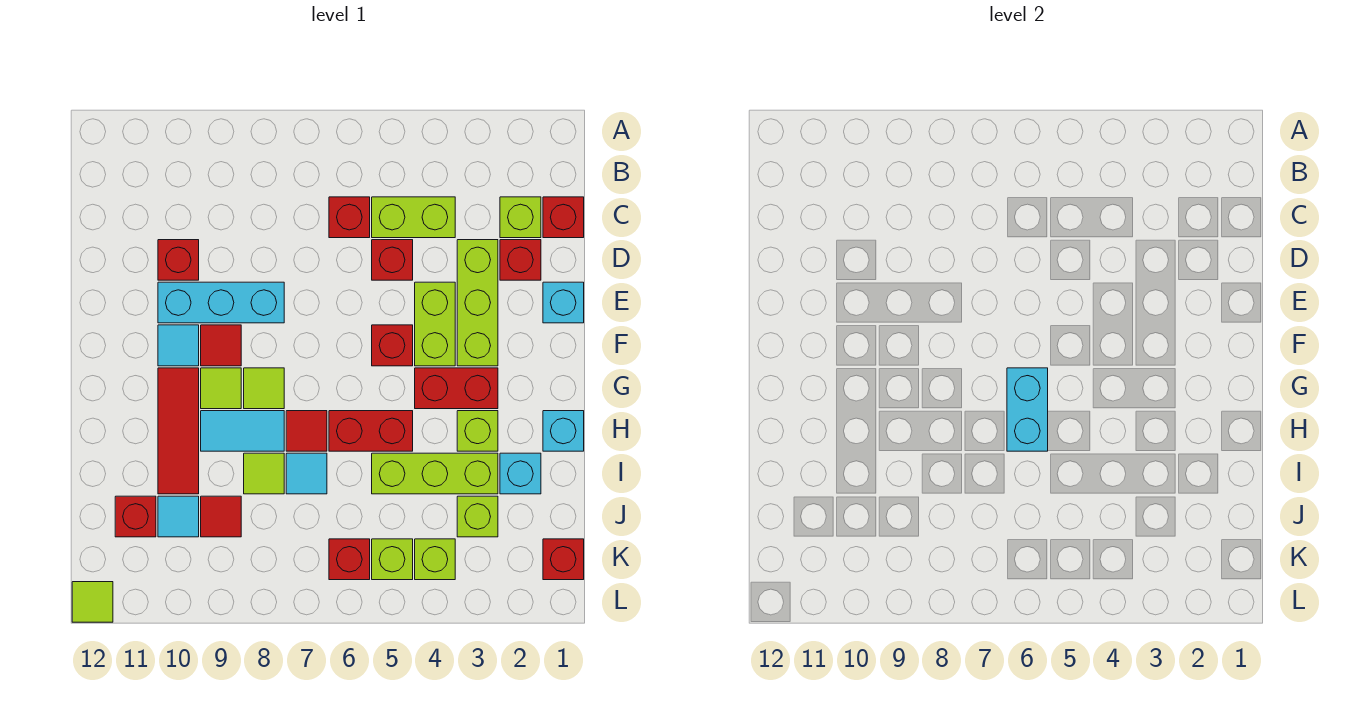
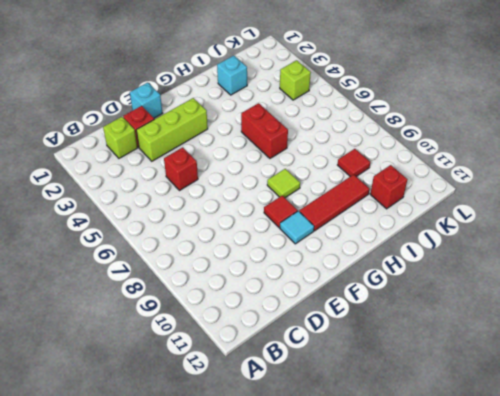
none -> red 1x1 brick [543,197,584,238]
none -> lime 1x2 brick [372,197,455,238]
none -> red 1x1 brick [329,197,370,238]
none -> red 1x1 brick [158,240,199,280]

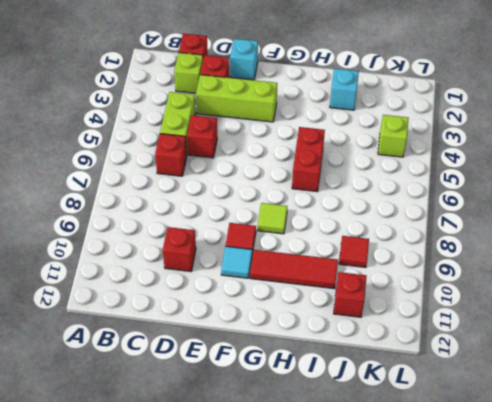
none -> lime 1x2 brick [415,282,455,366]
none -> cyan 1x3 brick [158,282,284,323]
none -> red 1x1 brick [372,325,413,366]
none -> red 1x2 brick [415,368,498,409]

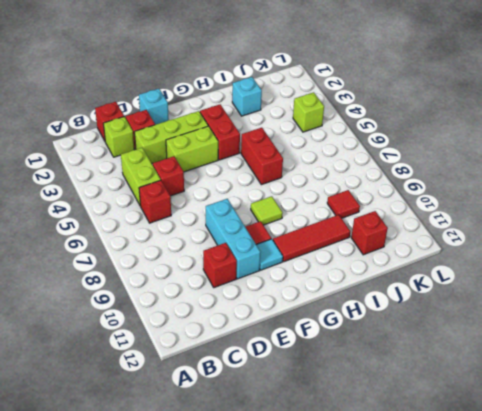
none -> red 1x1 brick [372,325,413,366]
none -> lime 1x1 tile [201,368,241,409]
none -> cyan 1x1 brick [543,411,584,451]
none -> lime 1x1 brick [457,411,498,451]

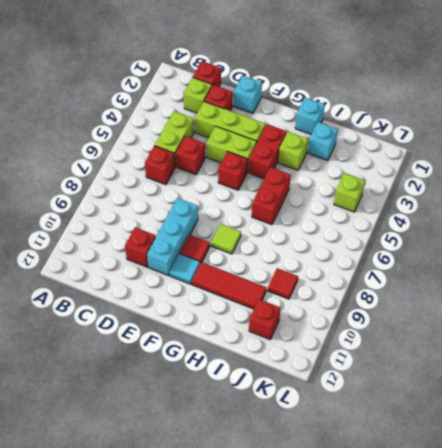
none -> lime 1x1 tile [201,368,241,409]
none -> red 1x1 tile [286,411,327,451]
none -> cyan 1x2 tile [201,411,284,451]
none -> lime 1x3 brick [372,453,498,494]

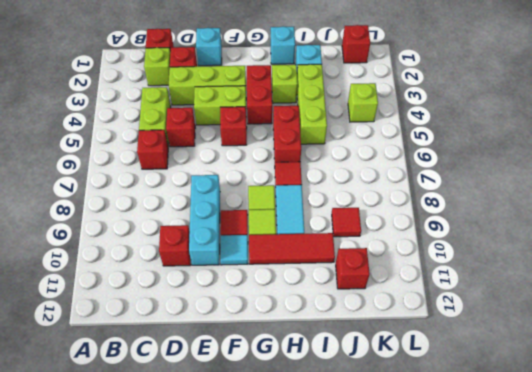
none -> cyan 1x1 tile [286,453,327,494]
none -> lime 1x1 tile [244,453,284,494]
none -> lime 1x1 brick [457,496,498,537]
none -> cyan 1x1 tile [158,496,199,537]

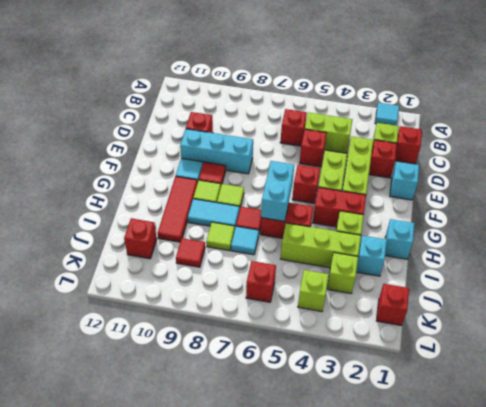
cyan 1x1 tile [375,103,399,126] -> cyan 1x1 tile moved to [158,496,199,537]
none -> lime 1x1 brick [372,539,413,580]
none -> lime 1x1 tile [72,582,113,622]

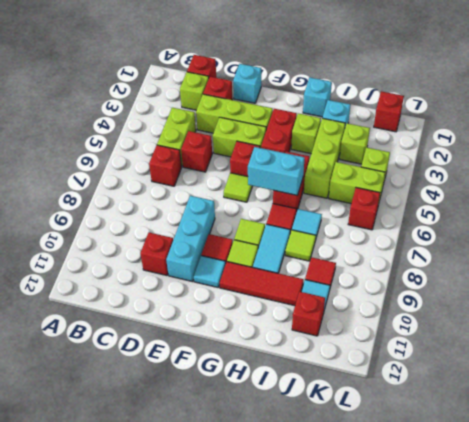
lime 1x1 tile [224,173,252,202] -> lime 1x1 tile moved to [72,582,113,622]
lime 1x2 brick [329,162,385,205] -> lime 1x1 brick [372,539,413,580]

